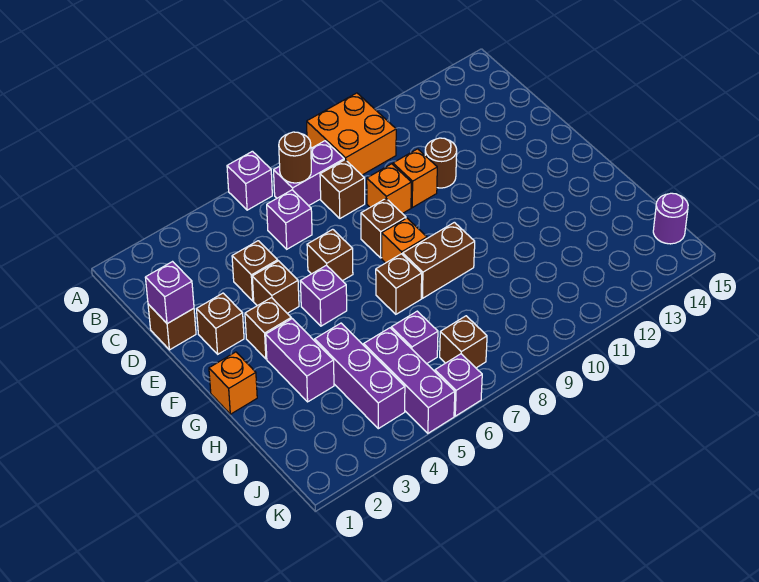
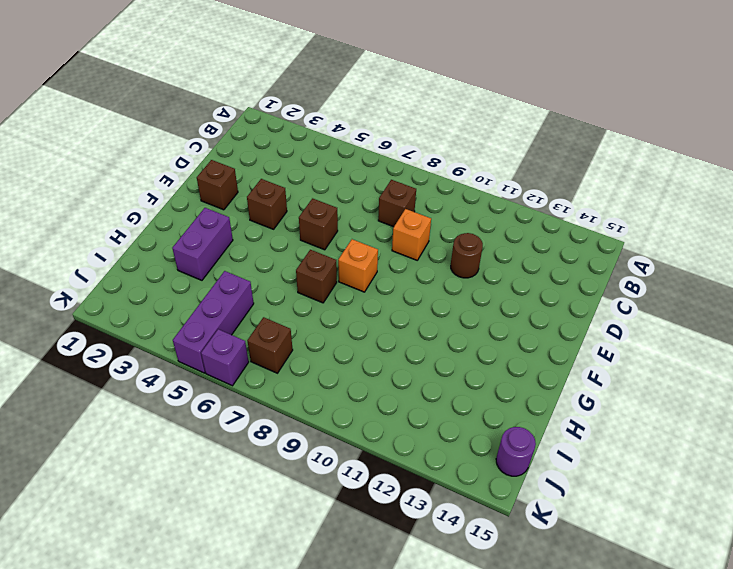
none -> purple 1x1 brick [227,151,272,210]
none -> orange 2x2 brick [307,93,396,175]
none -> purple 1x2 brick [274,141,344,206]

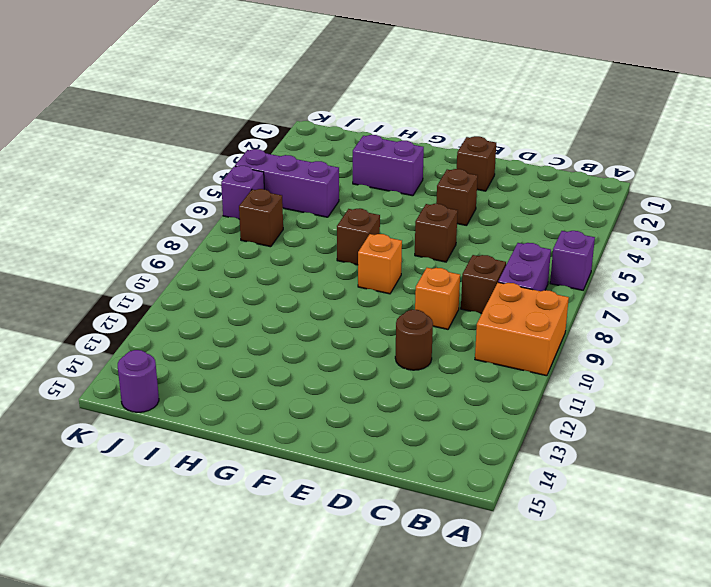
none -> purple 1x1 brick [267,190,312,249]
none -> brown 1x1 brick [148,304,196,350]
none -> brown 1x1 brick [232,241,278,301]

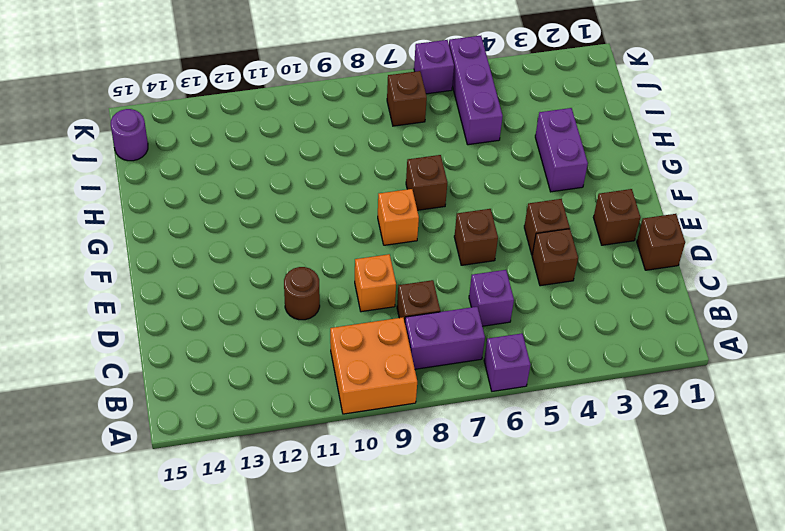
none -> orange 1x1 brick [393,149,437,208]
none -> brown 1x1 brick [361,199,406,258]
none -> brown 1x1 brick [245,298,291,359]

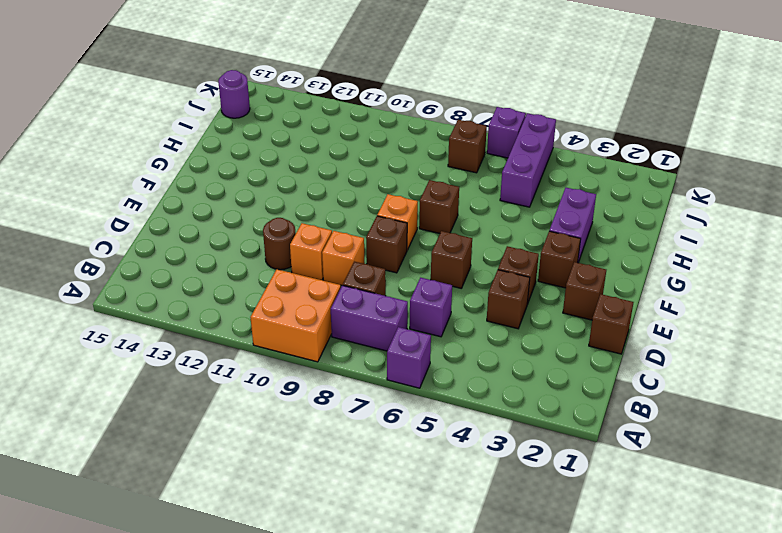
none -> purple 1x1 brick [300,265,347,326]
none -> orange 1x1 brick [209,352,257,414]
none -> brown 1x2 brick [403,222,475,298]

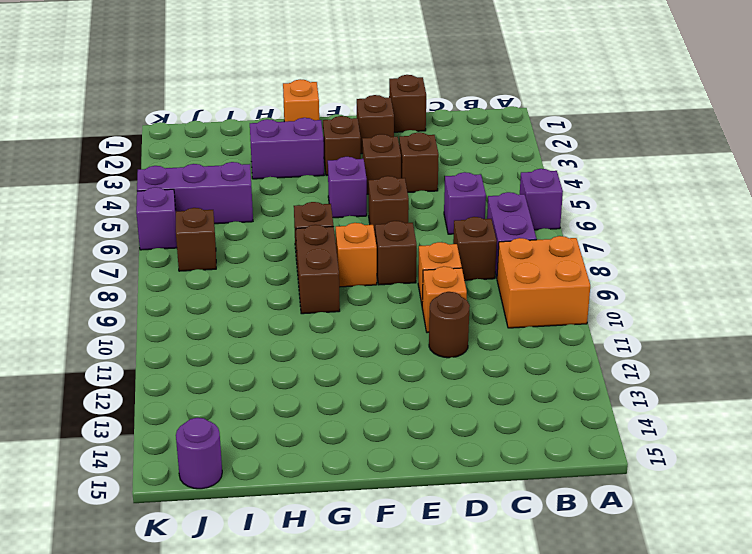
none -> purple 1x3 brick [315,323,405,429]
none -> purple 1x1 brick [391,311,438,364]
none -> brown 1x1 round brick [279,132,311,183]

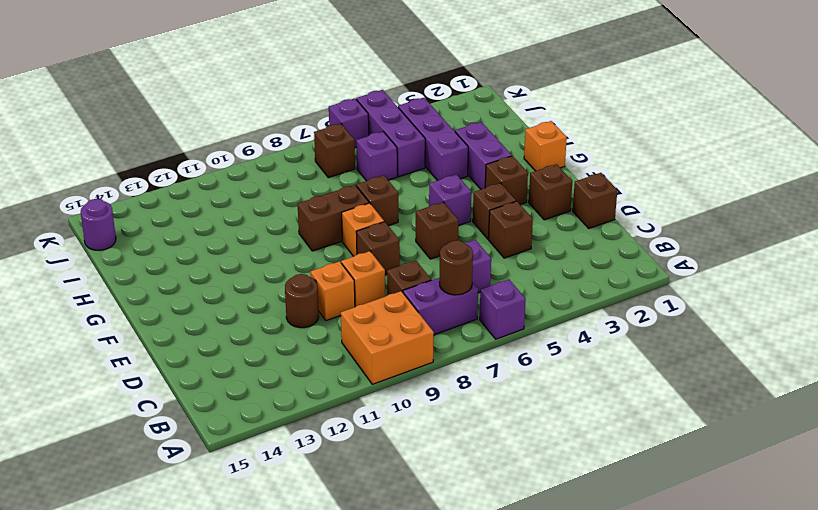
none -> purple 1x1 brick [145,262,194,324]

